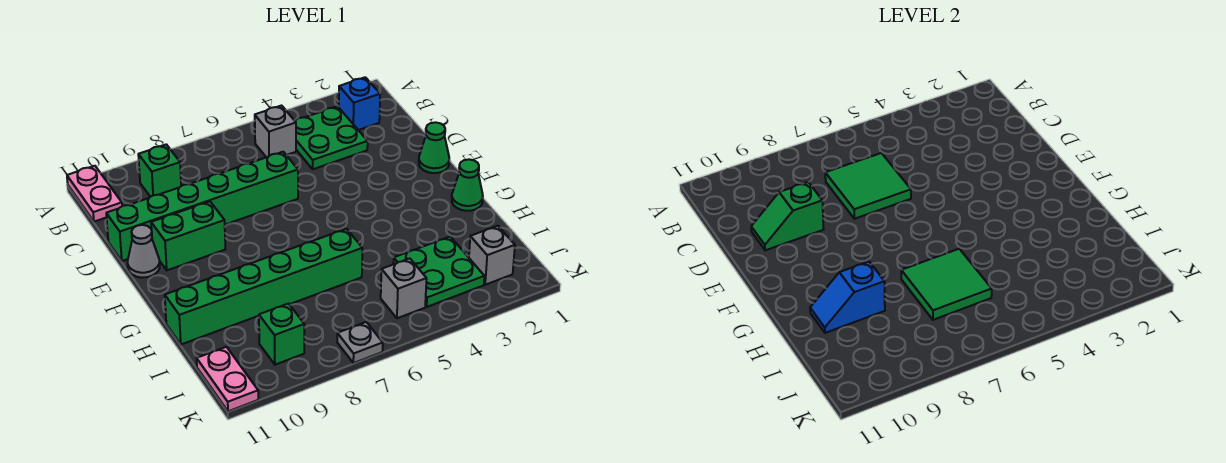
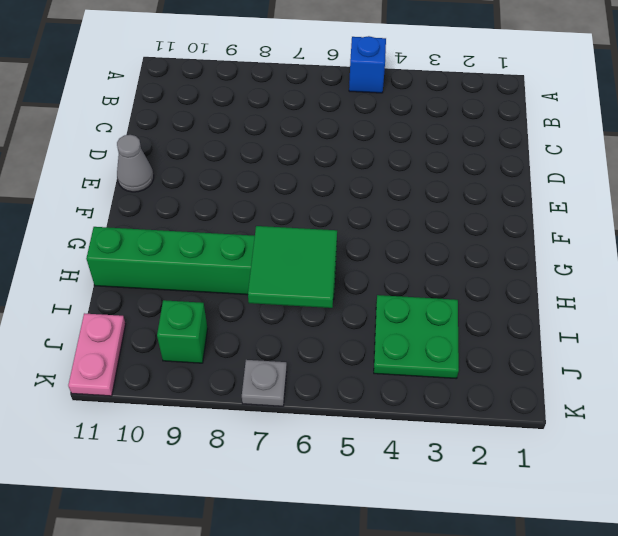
blue 1x1 brick [349,36,386,93] -> blue 1x1 brick moved to [339,77,380,130]
none -> pink 1x2 plate [67,166,122,222]
none -> green 2x2 plate [295,106,368,169]
none -> grey 1x1 brick [255,106,296,157]

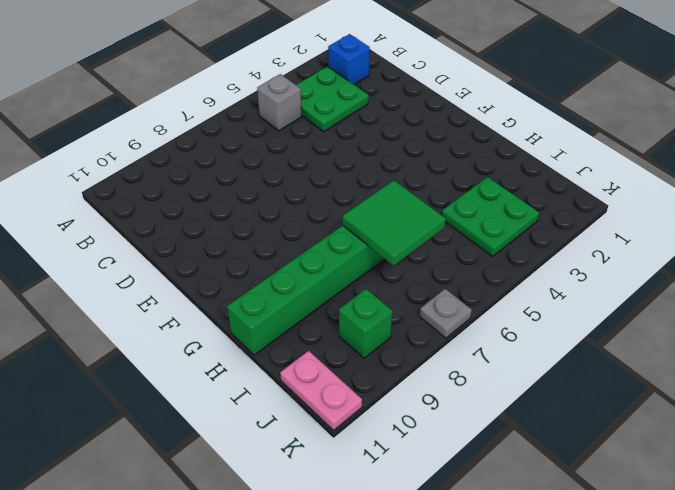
none -> pink 1x2 plate [67,166,122,222]
none -> green 1x1 brick [138,144,181,197]
none -> green 1x6 brick [106,152,298,261]

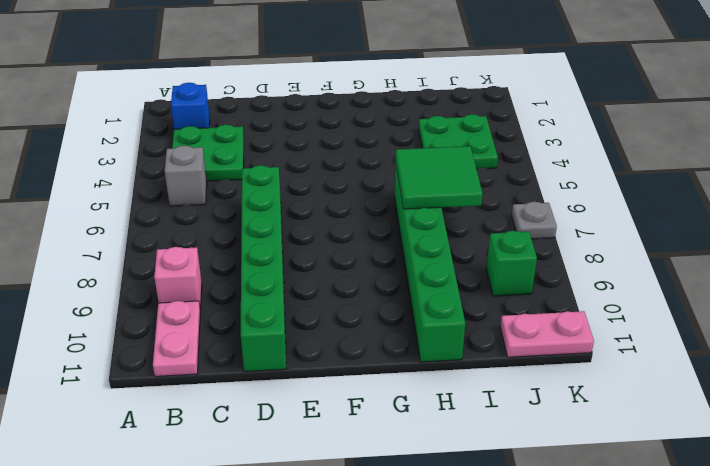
pink 1x1 brick [154,247,202,311] -> green 1x1 brick [138,144,181,197]
pink 1x2 plate [153,301,200,376] -> pink 1x2 plate turned to [67,166,122,222]
none -> green 1x1 cone [419,122,449,173]
none -> green 1x2 brick [151,201,225,270]
none -> grey 1x1 cone [128,225,160,278]

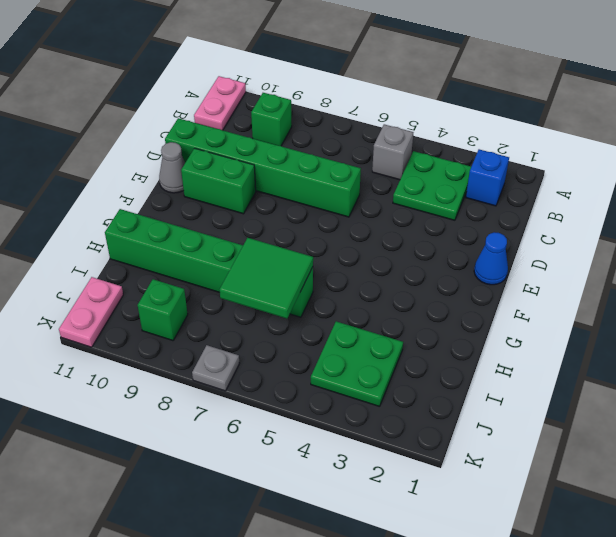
blue 1x1 cone [474,232,508,285] -> green 1x1 cone [419,122,449,173]
none -> green 1x1 cone [452,159,483,211]
none -> grey 1x1 brick [469,226,515,285]
none -> grey 1x1 brick [381,259,427,318]

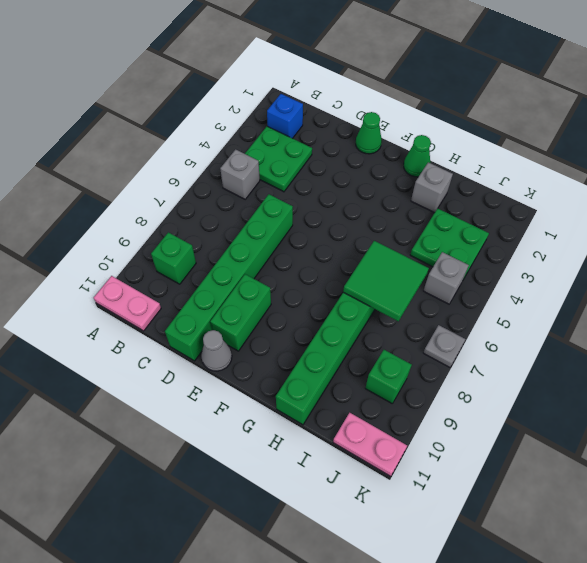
grey 1x1 brick [411,162,453,213] -> grey 1x1 brick moved to [469,226,515,285]
none -> green 2x2 tile [825,153,911,219]
none -> green 1x2 slope [751,182,824,250]
none -> blue 1x2 slope [810,262,885,333]

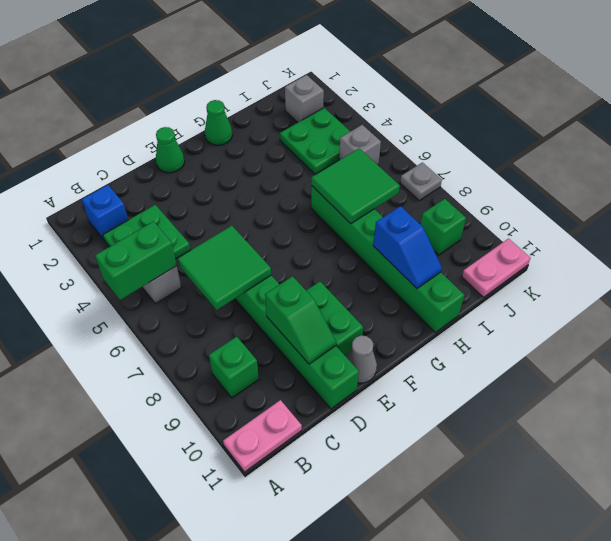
green 1x2 brick [95,221,177,300] -> none

